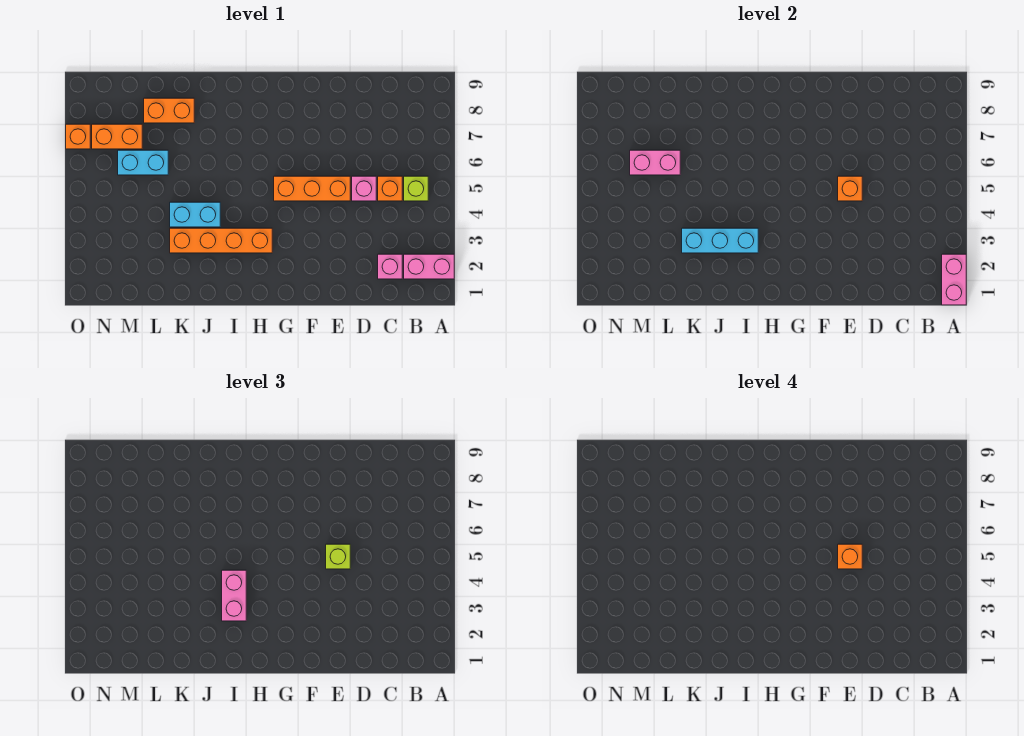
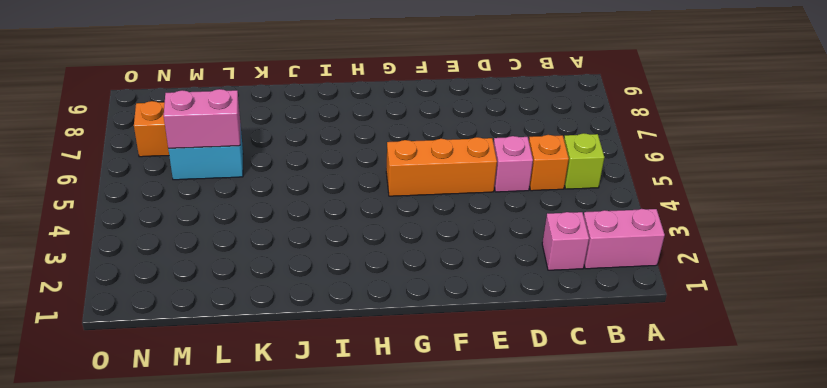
none -> orange 1x4 brick [170,228,272,253]
none -> cyan 1x2 brick [170,202,220,227]
none -> orange 1x2 brick [144,98,194,123]

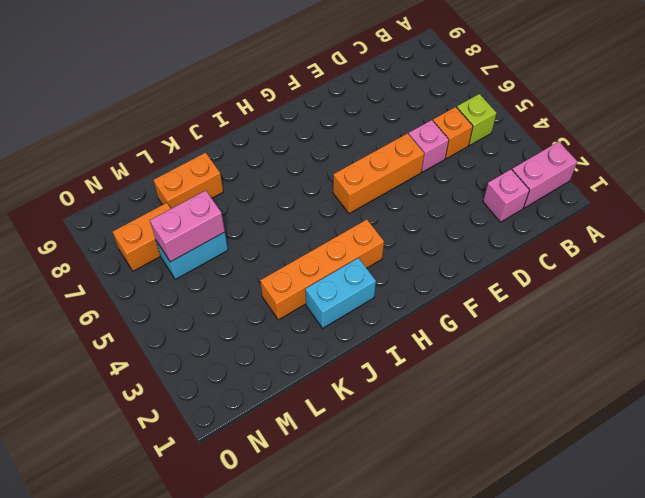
cyan 1x2 brick [305,258,376,328] -> cyan 1x2 brick moved to [170,202,220,227]
none -> orange 1x1 brick [66,124,90,149]
none -> pink 1x2 brick [942,254,966,305]
none -> orange 1x1 brick [838,176,862,201]

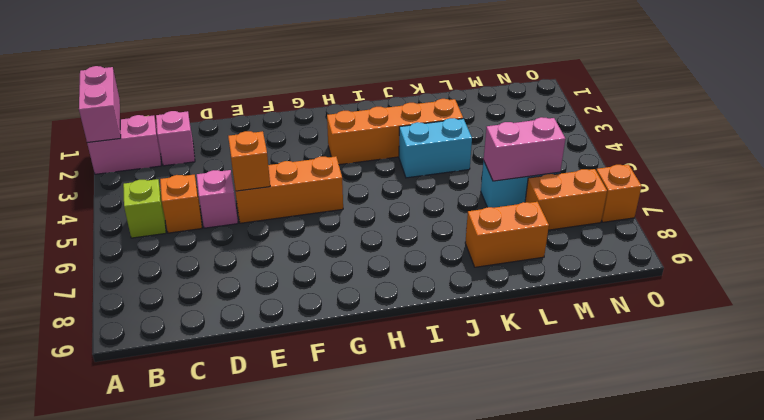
none -> cyan 1x3 brick [682,228,758,253]
none -> lime 1x1 brick [326,544,350,569]
none -> pink 1x2 brick [222,570,246,621]

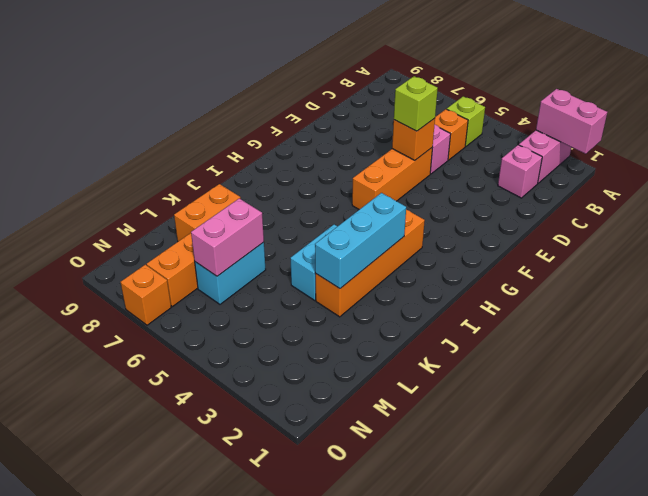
none -> pink 1x2 brick [222,570,246,621]
none -> orange 1x1 brick [838,544,862,569]

